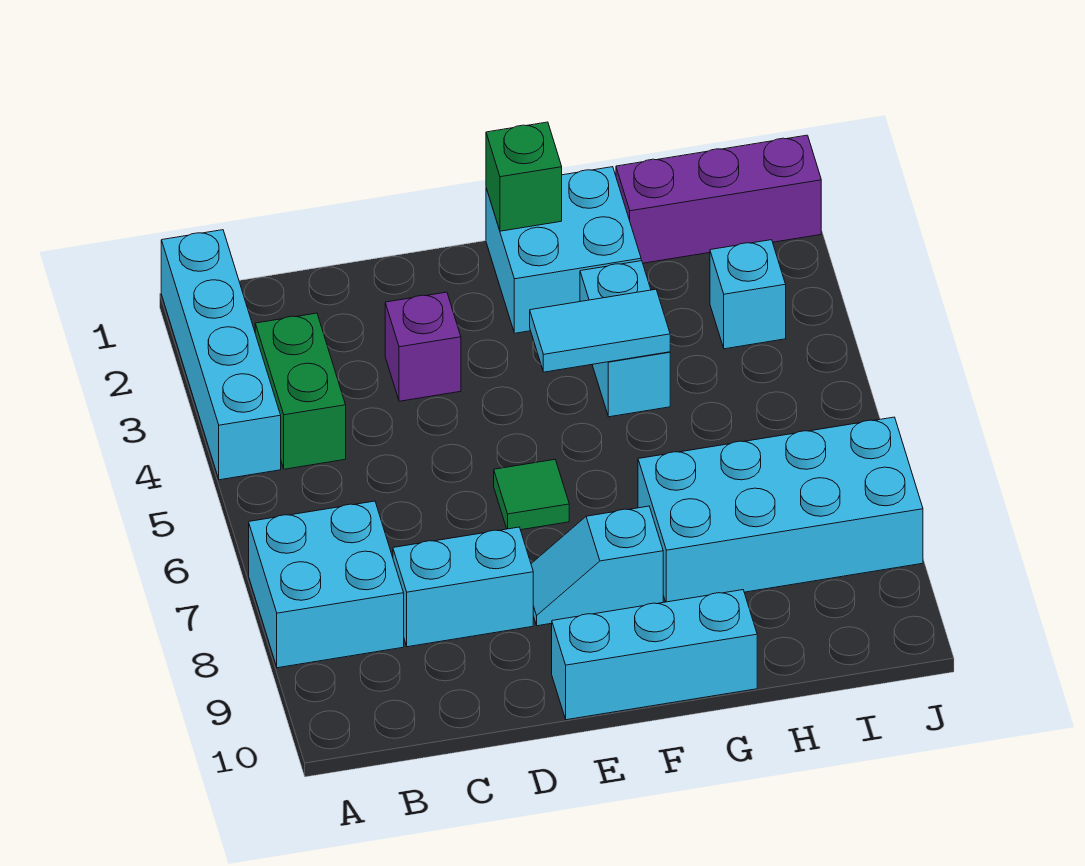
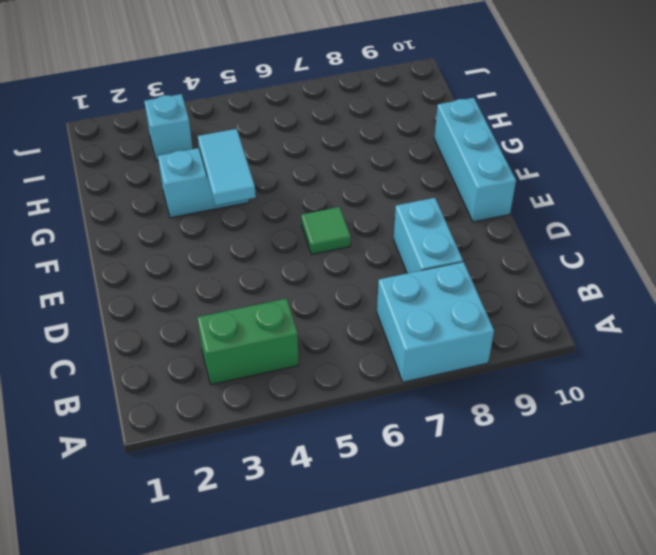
none -> cyan 1x4 brick [161,230,281,480]
none -> purple 1x1 brick [385,292,461,401]
none -> cyan 1x2 slope [531,506,663,626]

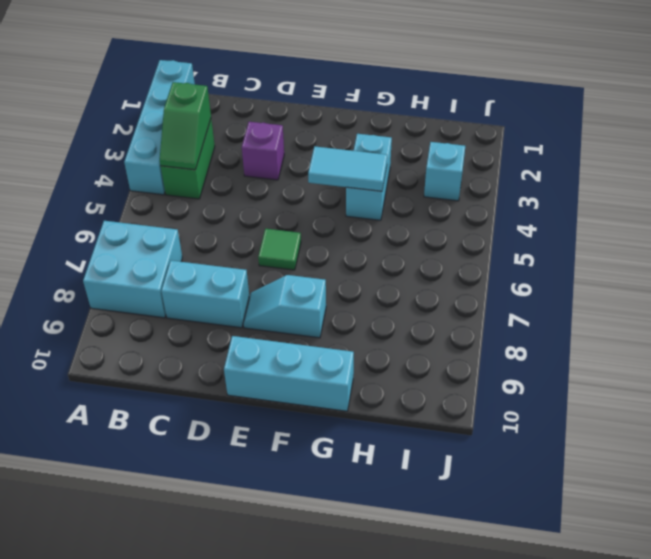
green 1x2 slope [160,82,211,170] -> none
none -> cyan 2x2 brick [486,167,641,333]
none -> cyan 2x4 brick [638,417,923,602]
none -> purple 1x3 brick [616,135,821,263]

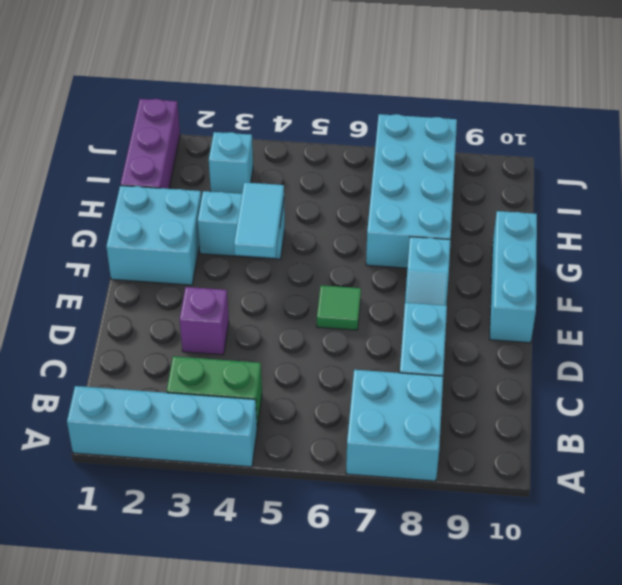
none -> green 1x1 brick [486,122,562,231]

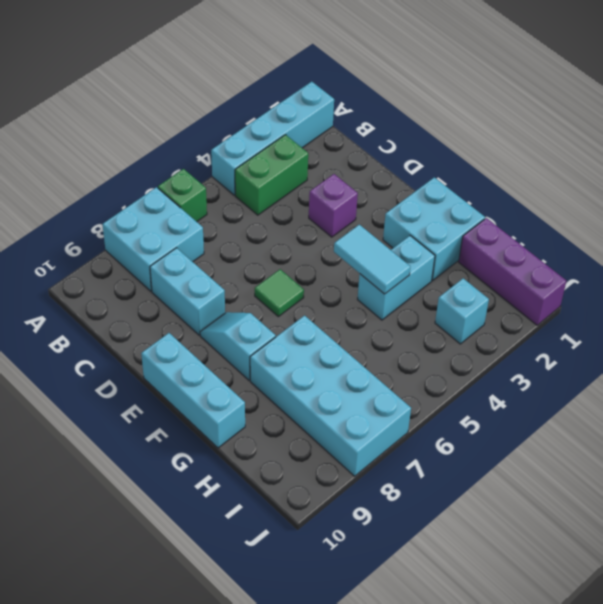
green 1x1 brick [158,169,207,222] -> green 1x1 brick moved to [486,122,562,231]

